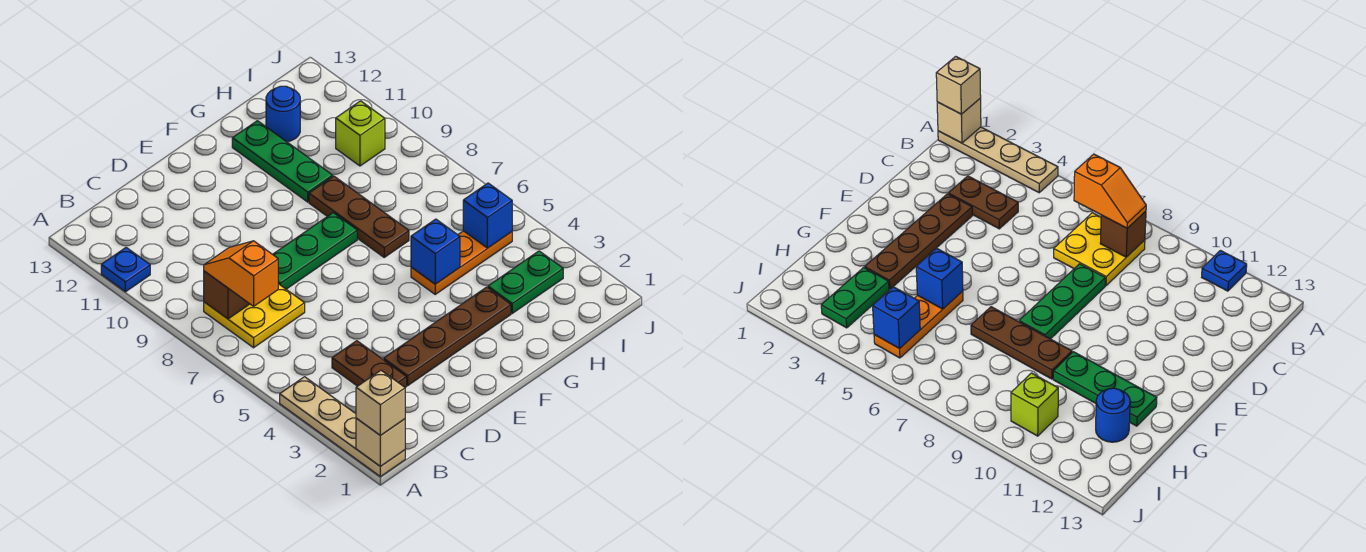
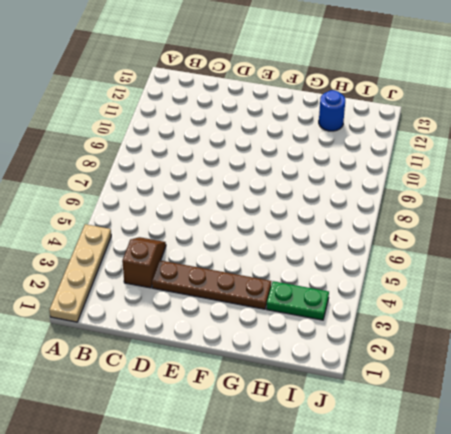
brown 1x2 slope [122,237,166,288] -> brown 1x2 plate [332,341,407,387]
none -> blue 1x1 plate [101,248,150,292]
none -> yellow 2x2 plate [204,284,305,348]
none -> green 1x3 plate [273,213,357,289]

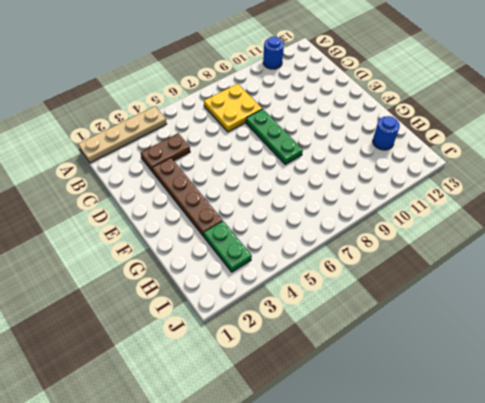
blue 1x1 round brick [263,37,284,69] -> blue 1x1 plate [101,248,150,292]
none -> orange 1x3 plate [411,231,512,294]
none -> brown 1x3 plate [309,176,409,257]
none -> green 1x3 plate [232,121,333,202]

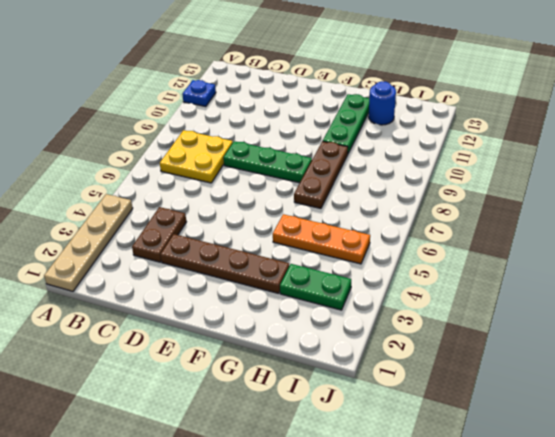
none -> lime 1x1 brick [336,101,385,166]
none -> tan 1x1 brick [356,418,405,466]
none -> brown 1x1 brick [204,271,249,319]

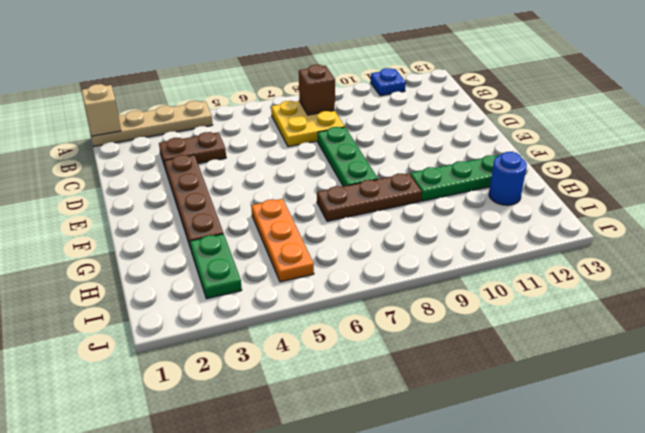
none -> lime 1x1 brick [336,101,385,166]
none -> blue 1x1 brick [411,219,460,284]
none -> blue 1x1 brick [463,183,512,248]

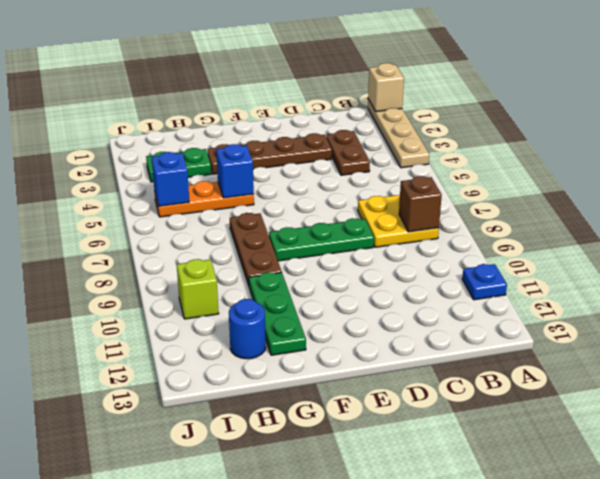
none -> tan 1x1 brick [356,370,405,435]
none -> orange 1x2 slope [204,241,278,306]

